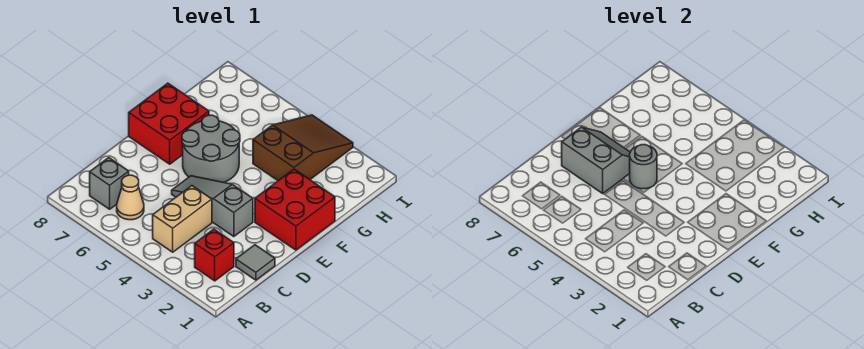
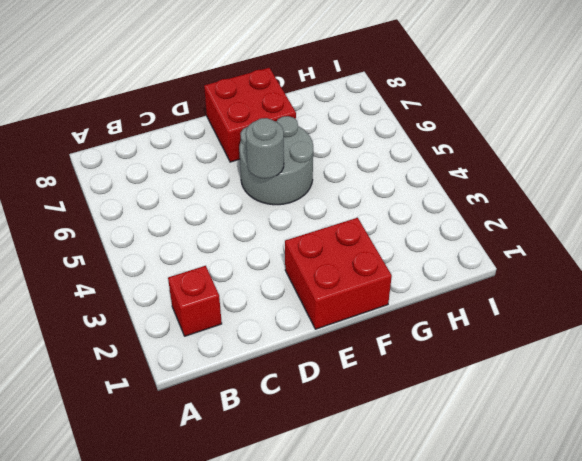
none -> tan 1x2 brick [153,186,212,252]
none -> tan 1x1 cone [117,175,144,220]
none -> grey 1x1 brick [90,158,129,209]

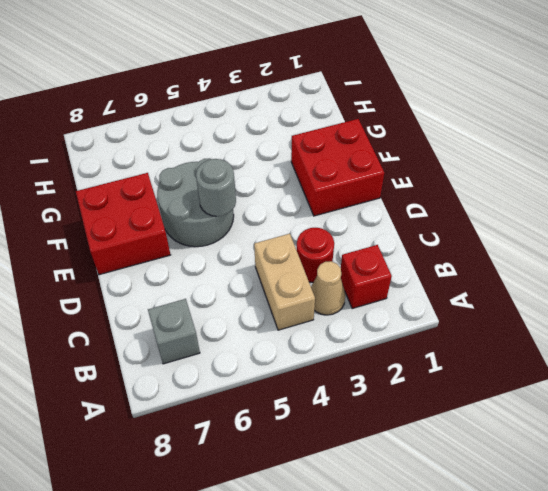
tan 1x1 cone [311,261,346,315] -> tan 1x1 cone moved to [117,175,144,220]
red 1x1 round brick [297,228,334,282] -> none
none -> grey 1x1 tile [236,245,275,280]
none -> grey 1x3 slope [172,176,253,237]
none -> brown 2x3 slope [253,115,353,181]

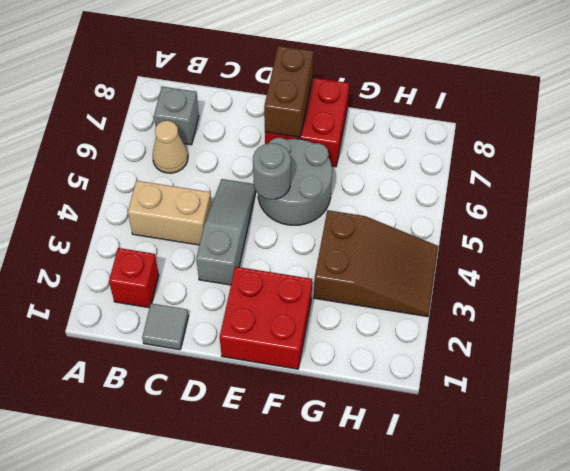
brown 1x2 brick [264,46,314,137] -> grey 2x2 slope [562,127,630,193]

